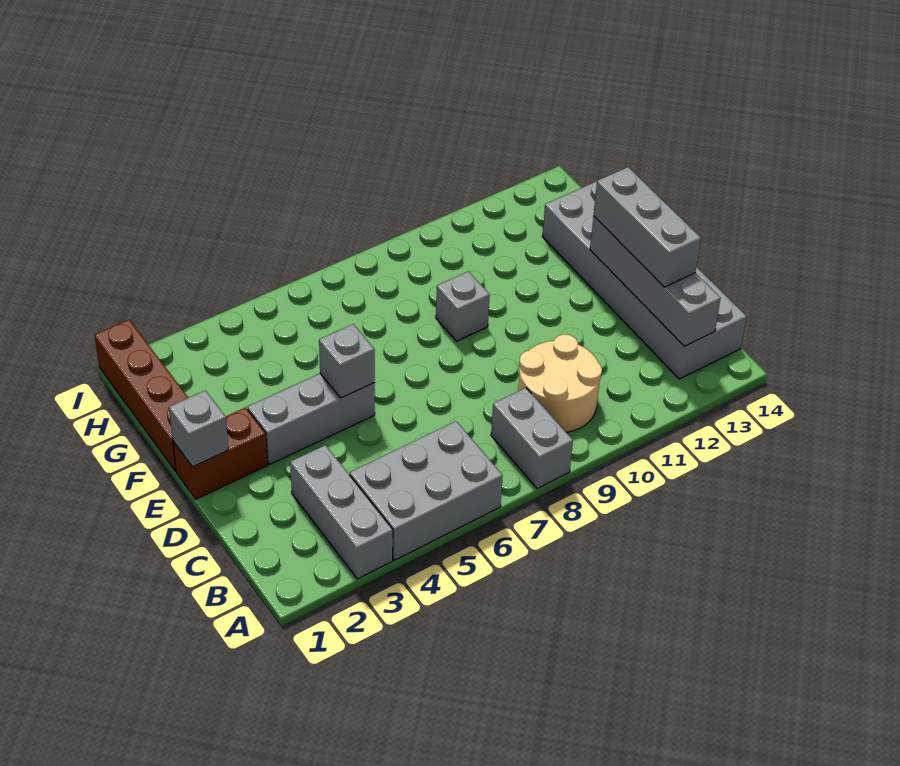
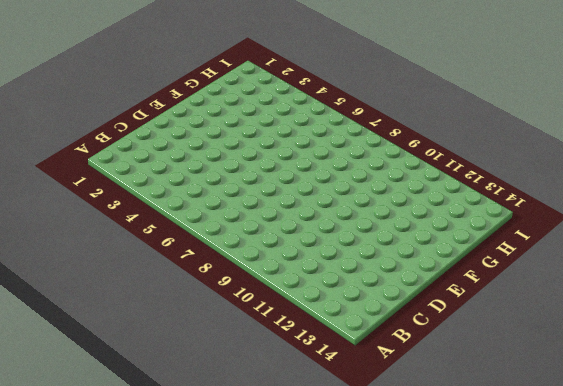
none -> grey 1x3 brick [290,445,393,579]
none -> grey 2x3 brick [350,421,503,560]
none -> grey 1x2 brick [491,388,573,489]

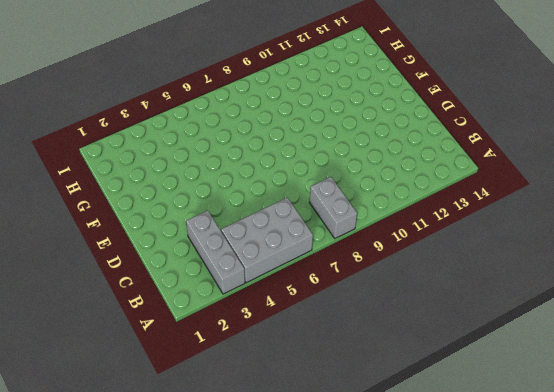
none -> tan 2x2 round brick [518,334,602,432]
none -> grey 2x6 brick [542,181,747,379]
none -> brown 1x2 brick [173,407,268,499]

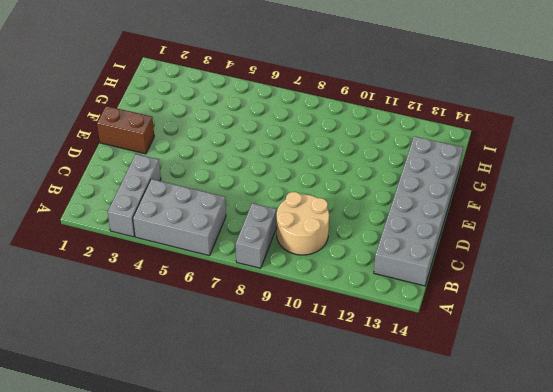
none -> grey 1x3 brick [248,374,375,465]
none -> brown 1x4 brick [95,320,188,471]
none -> grey 1x1 brick [436,271,490,341]

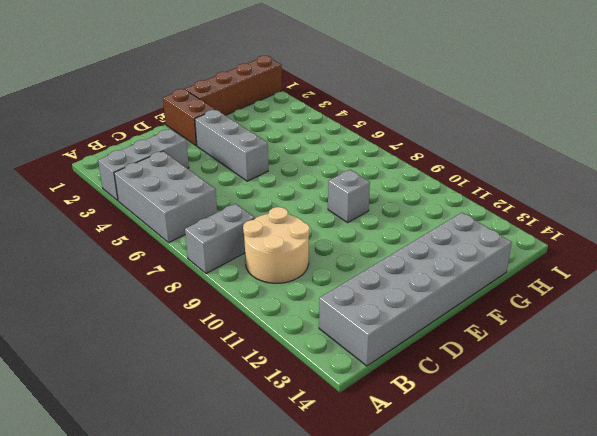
none -> grey 1x4 brick [590,216,721,346]
none -> grey 1x1 brick [169,391,228,467]
none -> grey 1x1 brick [319,324,375,398]

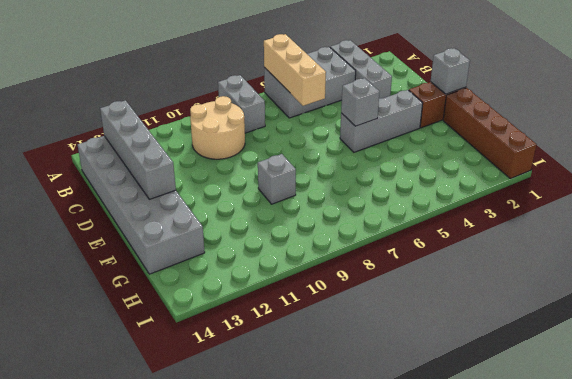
tan 1x3 brick [264,34,326,106] -> none
none -> grey 1x3 brick [594,167,701,287]

